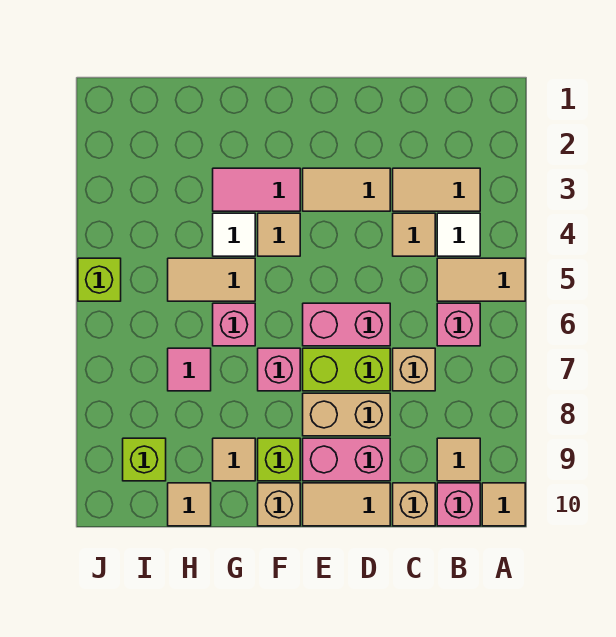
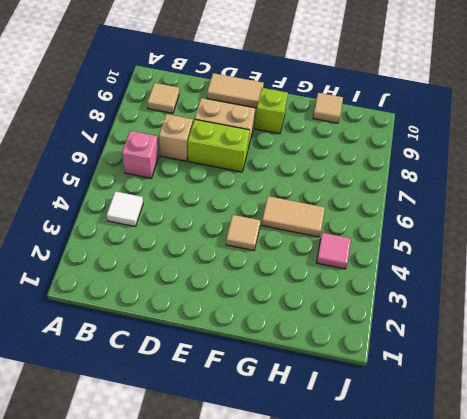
pink 1x1 tile [317,233,351,269] -> pink 1x1 tile moved to [168,348,211,391]
none -> tan 1x2 tile [437,258,525,301]
none -> tan 1x1 tile [482,483,525,526]
none -> tan 1x2 tile [393,168,480,211]

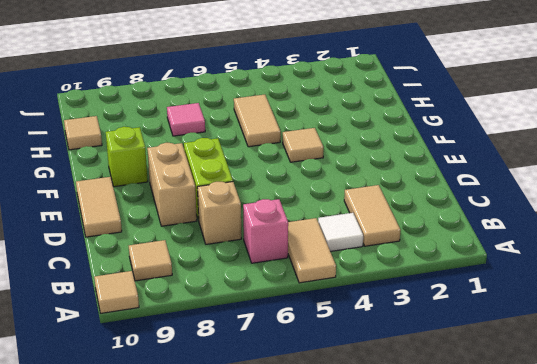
none -> pink 1x1 brick [437,483,480,526]
none -> tan 1x1 tile [393,213,435,256]
none -> tan 1x1 brick [393,483,435,526]

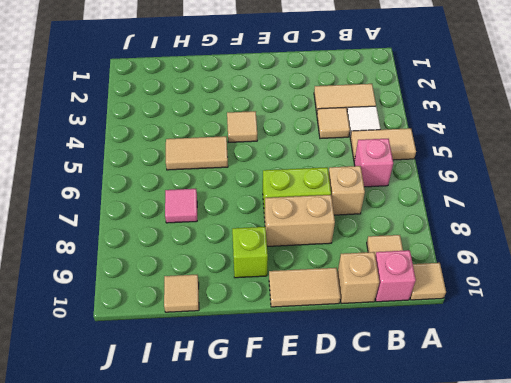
none -> tan 1x2 tile [303,168,390,211]
none -> pink 1x2 brick [303,303,390,346]
none -> pink 1x2 brick [303,438,390,481]

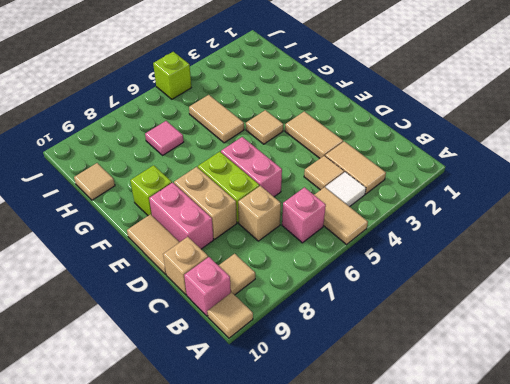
none -> pink 1x2 tile [213,168,300,211]
none -> pink 1x1 brick [258,348,300,391]
none -> tan 1x1 brick [258,483,300,526]

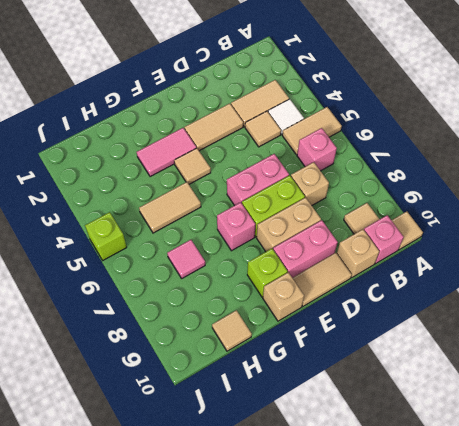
none -> white 1x1 tile [213,213,255,256]
none -> pink 1x1 brick [213,303,255,346]
none -> tan 1x1 tile [213,438,255,481]

